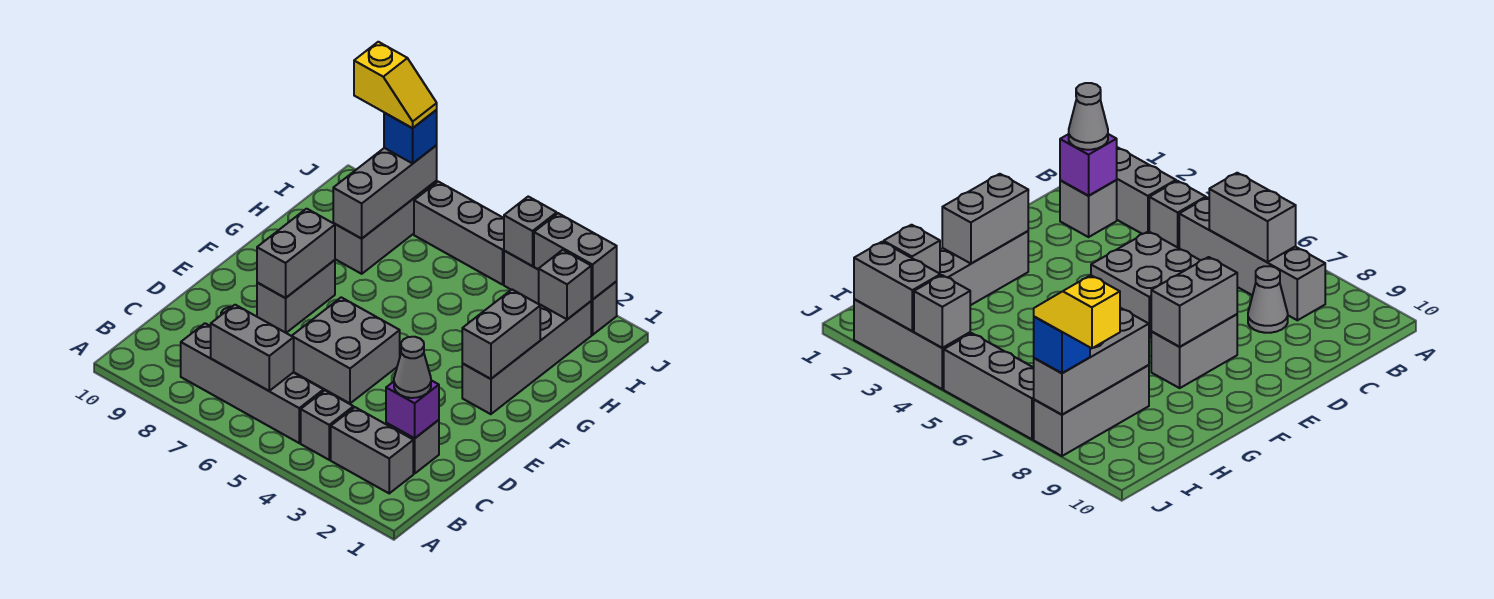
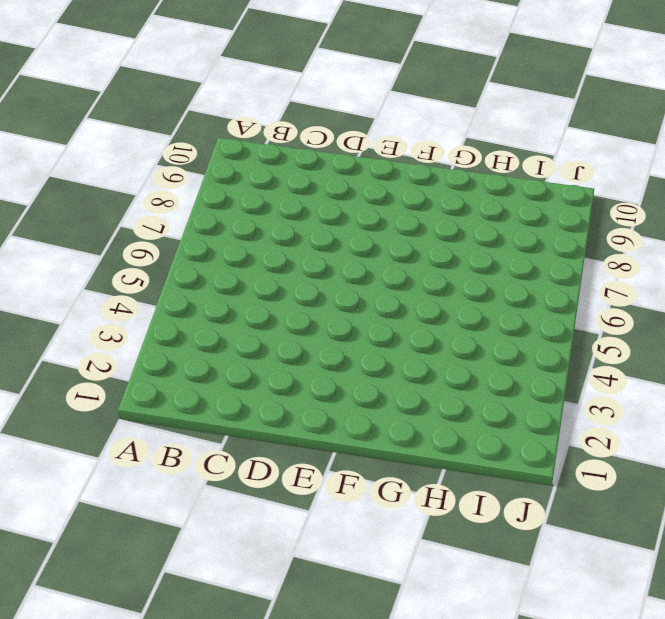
none -> grey 1x2 brick [331,407,413,493]
none -> grey 1x1 brick [301,391,353,460]
none -> grey 1x4 brick [181,323,324,443]

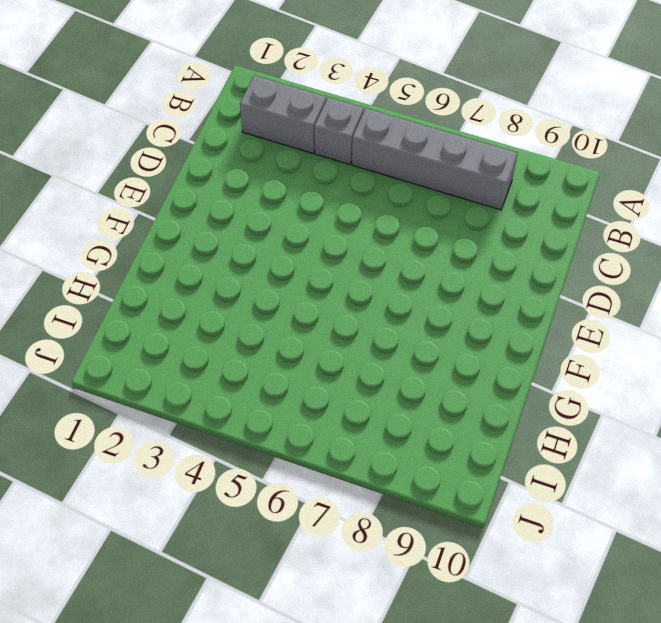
none -> grey 1x1 brick [386,420,439,474]
none -> grey 1x1 cone [1248,266,1288,333]
none -> grey 2x2 brick [292,297,400,403]

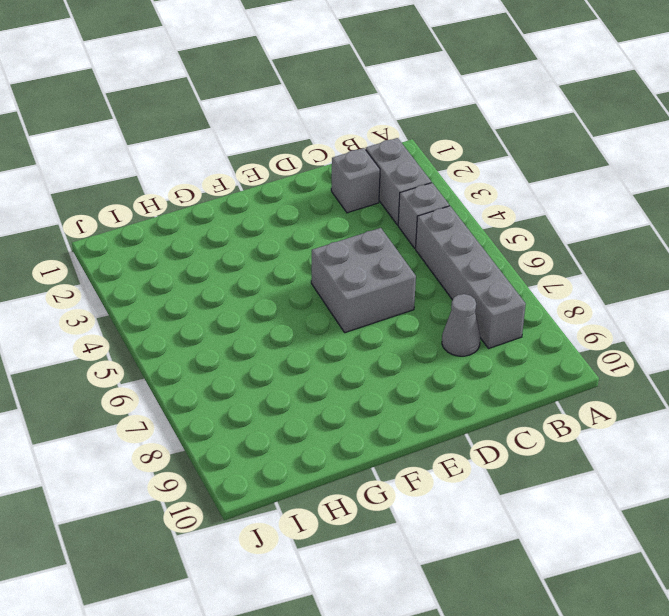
none -> grey 1x2 brick [257,260,335,333]
none -> grey 1x4 brick [462,301,591,414]
none -> grey 1x3 brick [335,181,437,274]

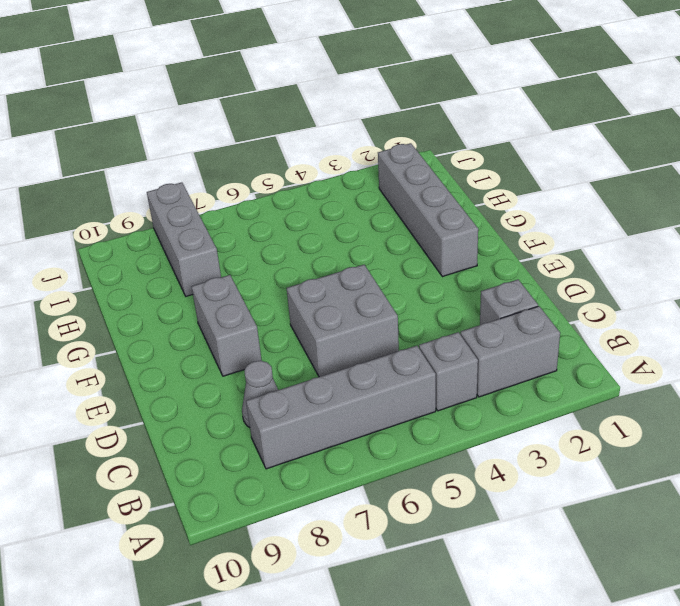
none -> grey 1x3 brick [504,251,617,335]
none -> grey 1x3 brick [414,182,504,285]
none -> grey 1x2 brick [211,305,294,391]

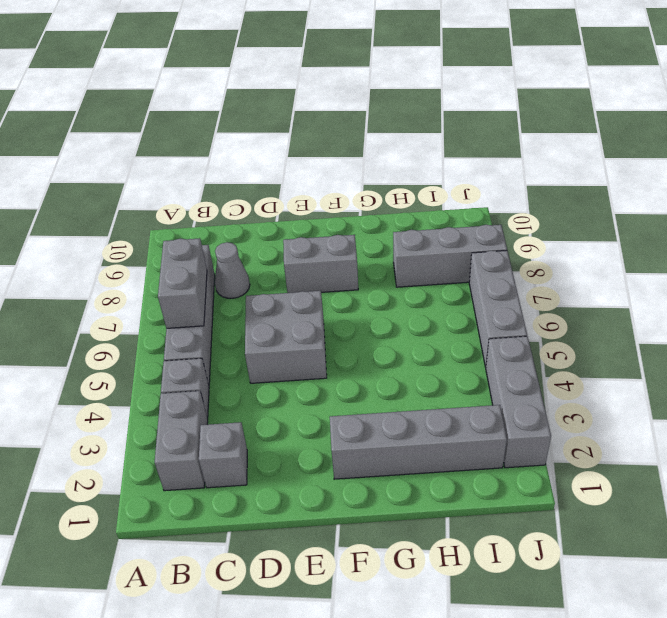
none -> purple 1x1 brick [386,380,439,438]
none -> grey 1x2 brick [257,209,335,298]
none -> grey 1x2 brick [462,290,540,379]

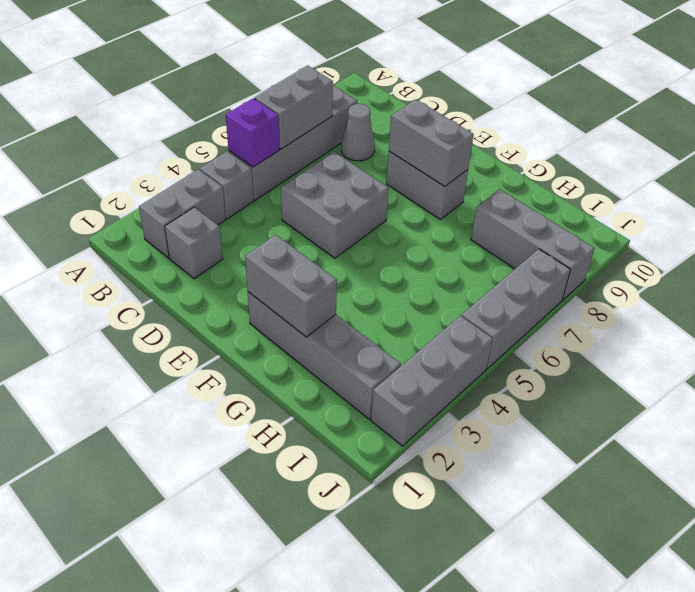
purple 1x1 brick [226,98,279,167] -> purple 1x1 brick moved to [386,380,439,438]
none -> grey 1x3 brick [333,145,437,239]
none -> grey 1x1 brick [539,250,592,319]
none -> grey 1x2 brick [534,213,617,300]

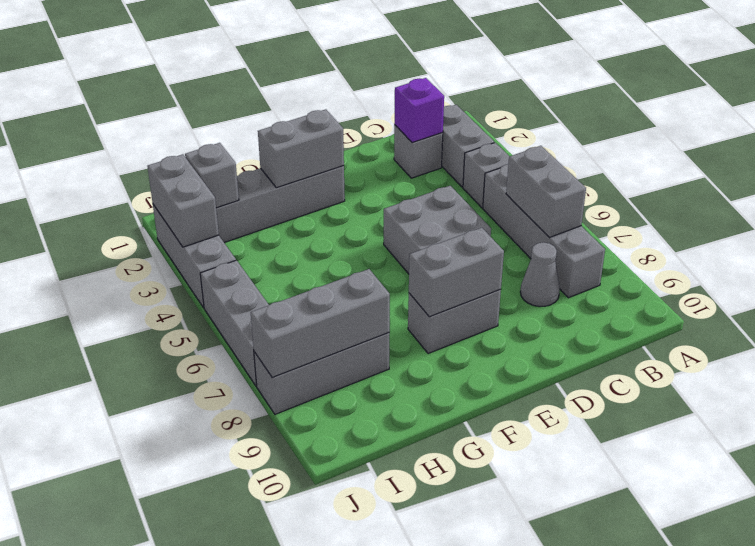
none -> grey 1x1 brick [504,197,557,266]
none -> grey 1x1 cone [394,337,431,398]
none -> blue 1x1 brick [384,110,437,163]

